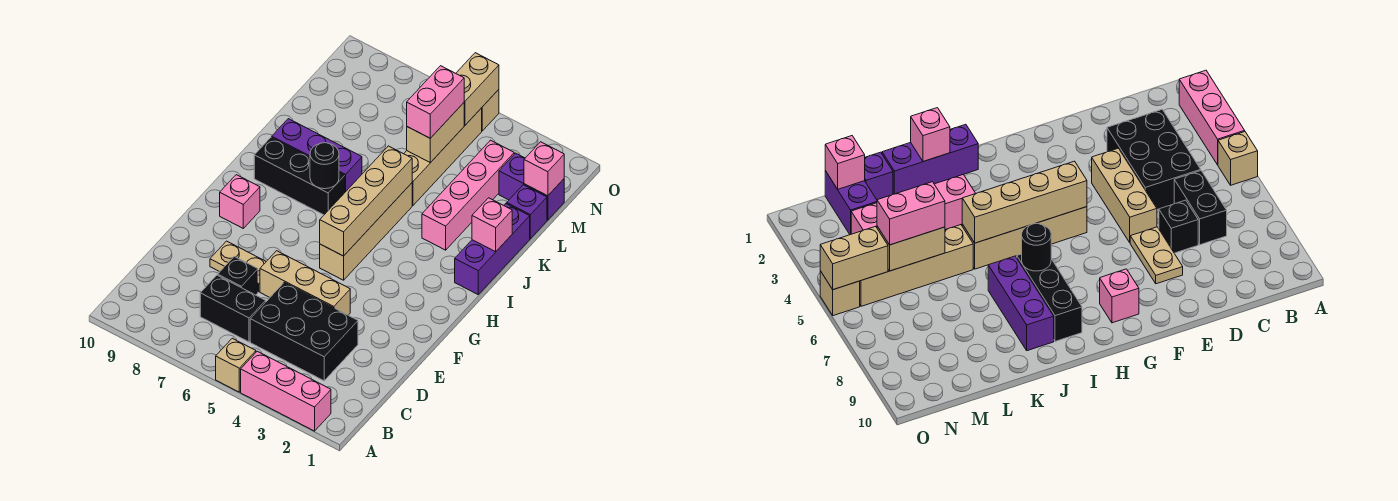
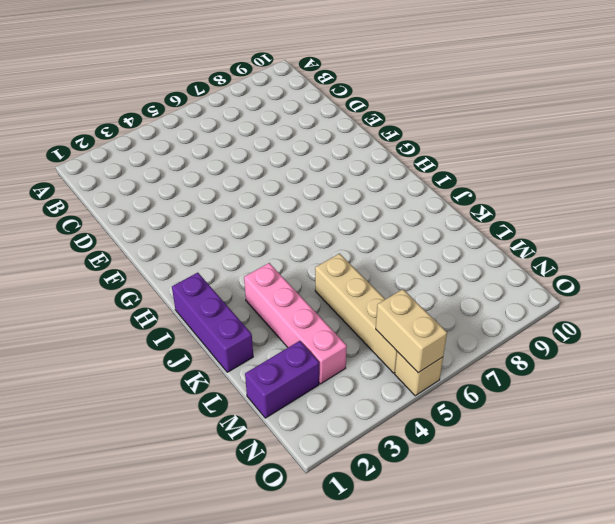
none -> pink 1x3 brick [241,351,331,431]
none -> tan 1x1 brick [216,338,256,392]
none -> black 2x3 brick [250,282,358,381]

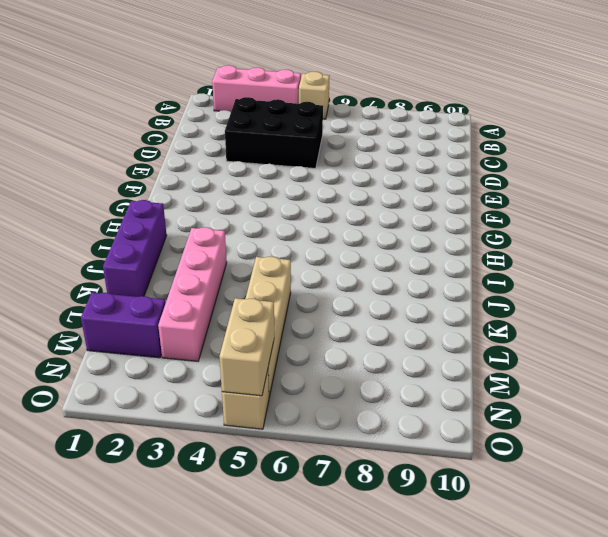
none -> black 1x2 brick [200,275,266,342]
none -> black 1x1 brick [218,257,258,295]
none -> tan 1x3 brick [260,251,350,315]

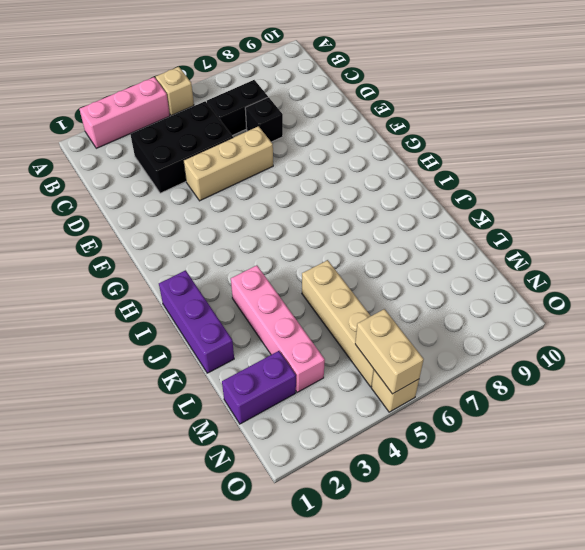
none -> tan 1x2 plate [210,241,266,292]
none -> tan 1x4 brick [320,183,412,280]
none -> pink 1x1 brick [220,175,260,228]

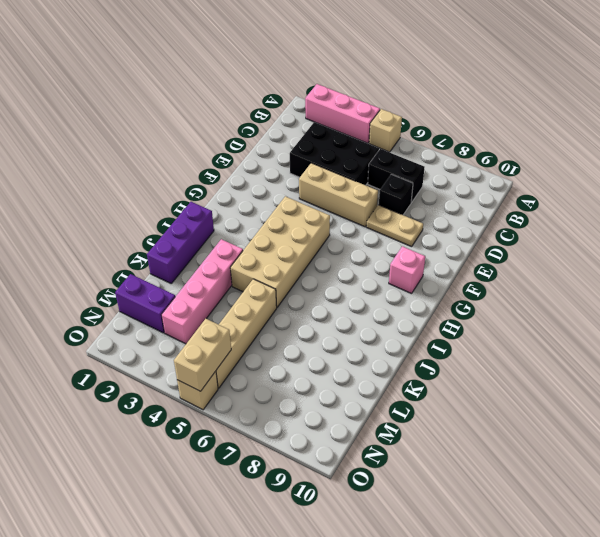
tan 2x4 brick [230,196,330,307] -> tan 1x4 brick [320,183,412,280]
none -> black 1x3 brick [254,137,345,215]
none -> purple 1x3 brick [272,119,362,192]
none -> purple 1x1 brick [507,185,547,239]

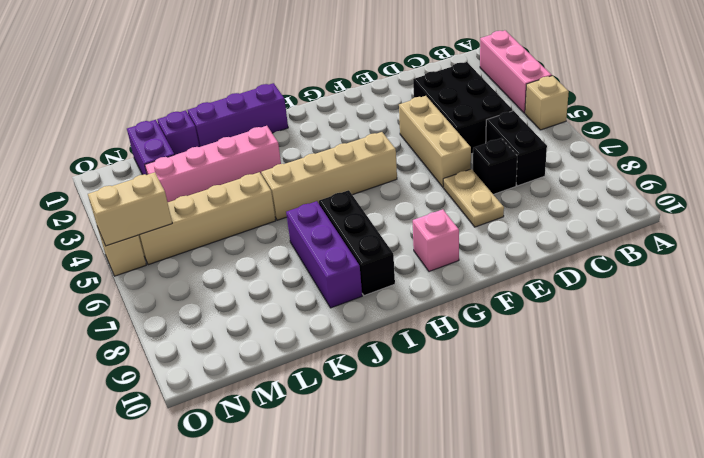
none -> tan 1x4 brick [320,146,412,256]
none -> black 1x1 round brick [310,143,339,189]
none -> pink 1x1 brick [472,198,512,252]

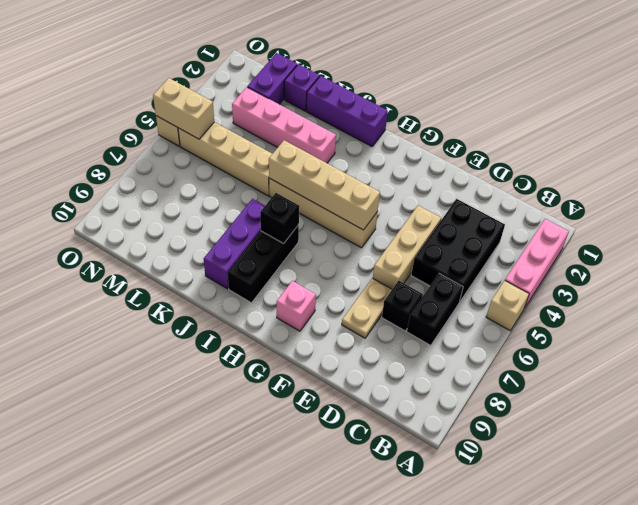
black 1x1 brick [260,193,299,243] -> black 1x1 round brick [310,143,339,189]
none -> pink 1x1 brick [472,198,512,252]
none -> tan 1x2 brick [407,103,464,163]
none -> pink 1x1 brick [524,142,564,196]

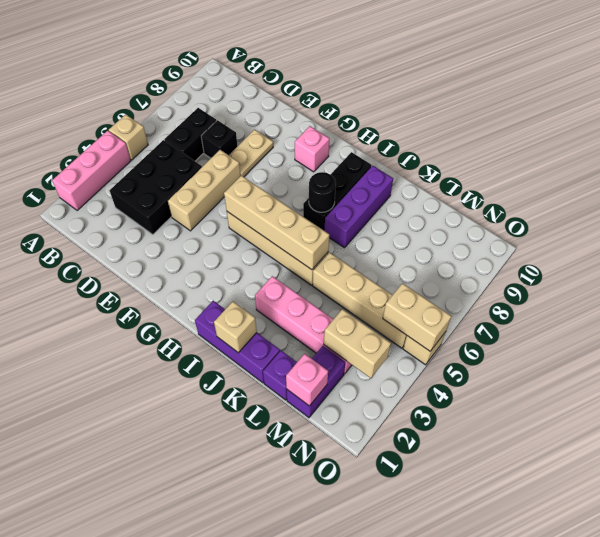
tan 1x1 brick [214,302,257,353] -> pink 1x1 brick [472,198,512,252]
tan 1x2 brick [324,309,391,378] -> tan 1x2 brick moved to [407,103,464,163]
none -> pink 1x2 brick [407,66,464,138]

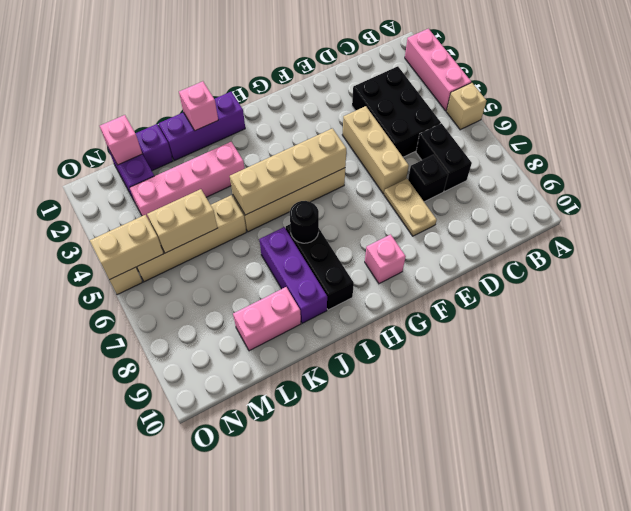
pink 1x2 brick [233,287,301,351] -> pink 1x2 brick moved to [407,66,464,138]

